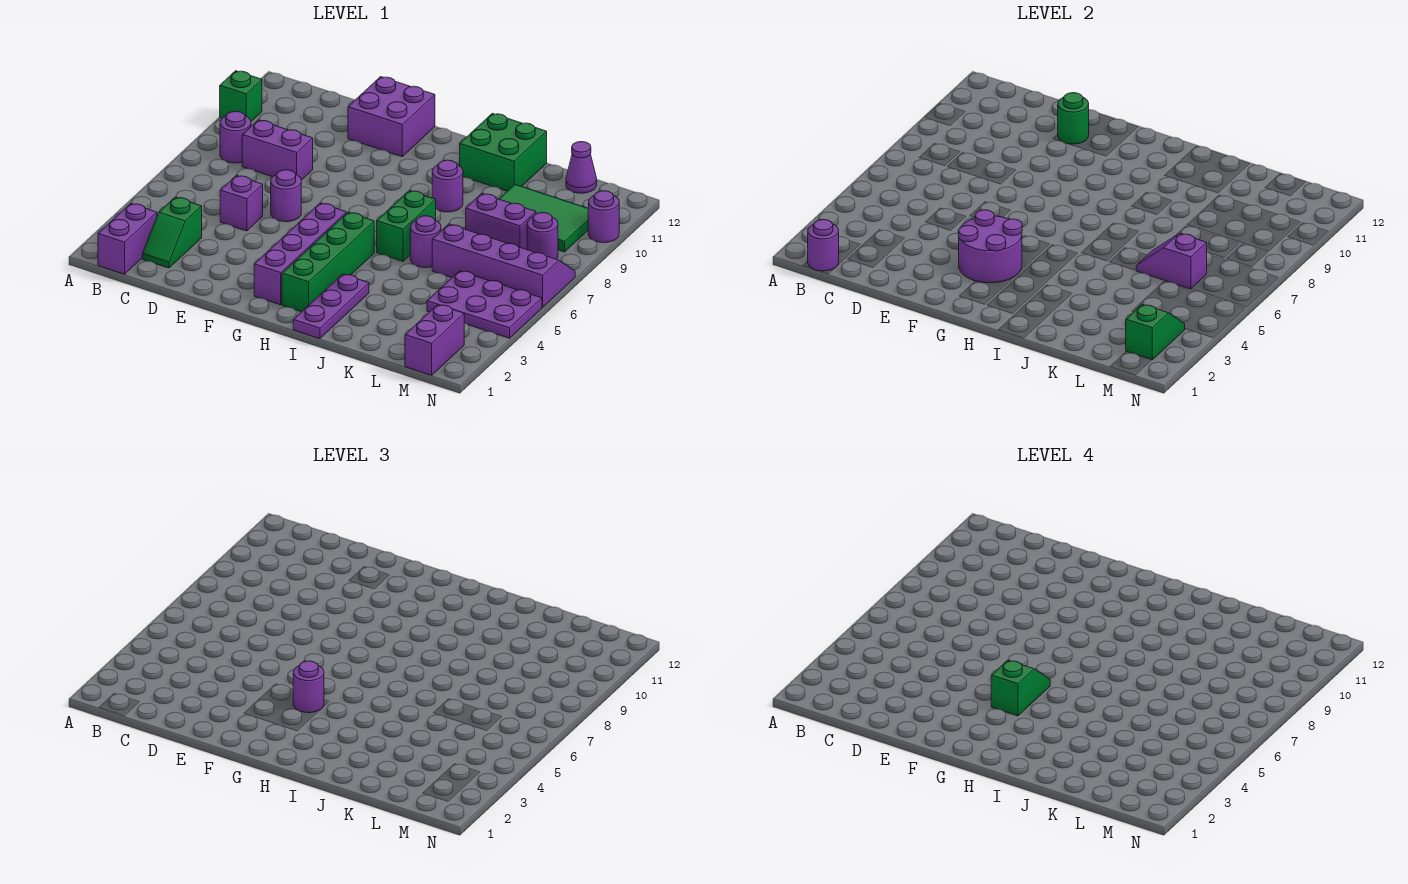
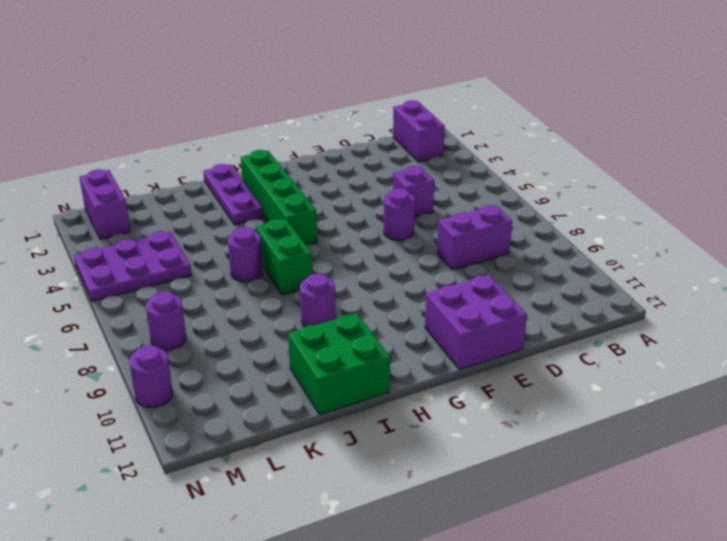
none -> green 1x1 brick [220,71,262,121]
none -> purple 1x1 round brick [220,111,251,163]
none -> green 1x2 slope [143,197,202,268]
none -> purple 1x4 brick [254,203,346,305]

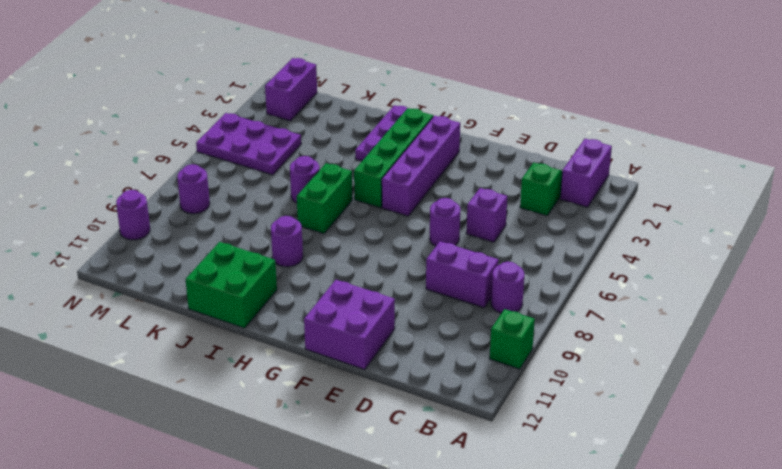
none -> purple 2x4 slope [432,224,575,307]
none -> purple 1x2 brick [466,194,536,250]
none -> green 2x3 tile [499,184,588,252]
none -> purple 1x1 cone [566,142,597,193]

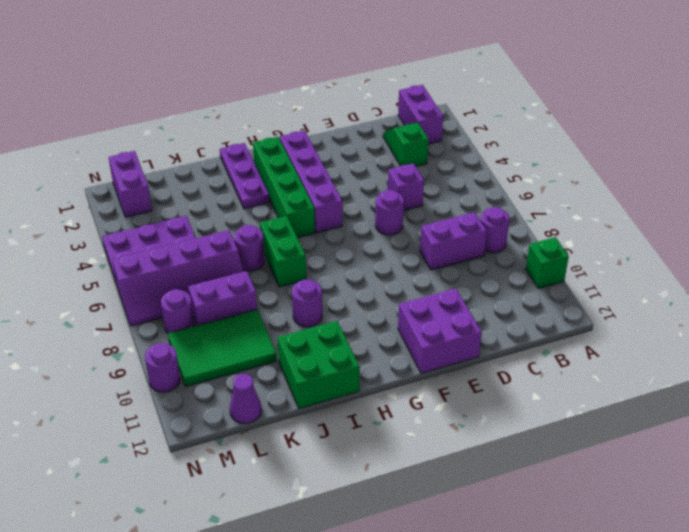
none -> purple 1x1 round brick [808,219,839,271]
none -> green 1x1 round brick [1058,93,1089,144]
none -> purple 2x2 round brick [958,210,1022,283]
none -> purple 1x2 slope [1136,233,1207,289]

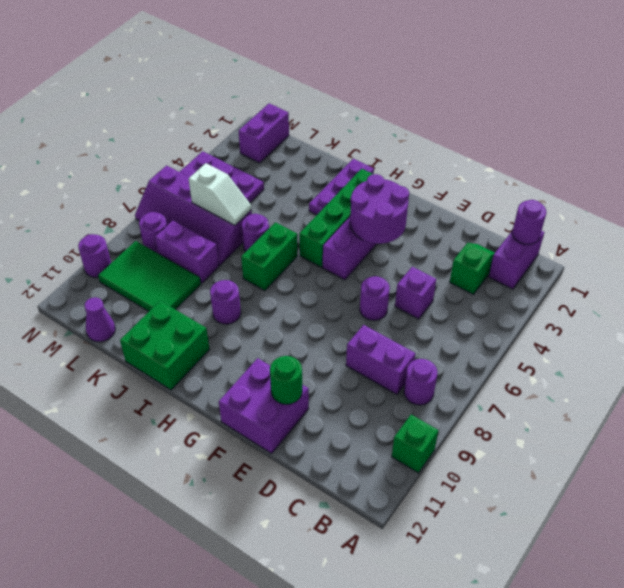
white 1x2 slope [189,163,251,225] -> purple 1x2 slope [1136,233,1207,289]
none -> green 1x2 slope [1126,304,1185,360]
none -> purple 1x1 round brick [293,661,324,713]
none -> green 1x2 slope [991,660,1050,716]

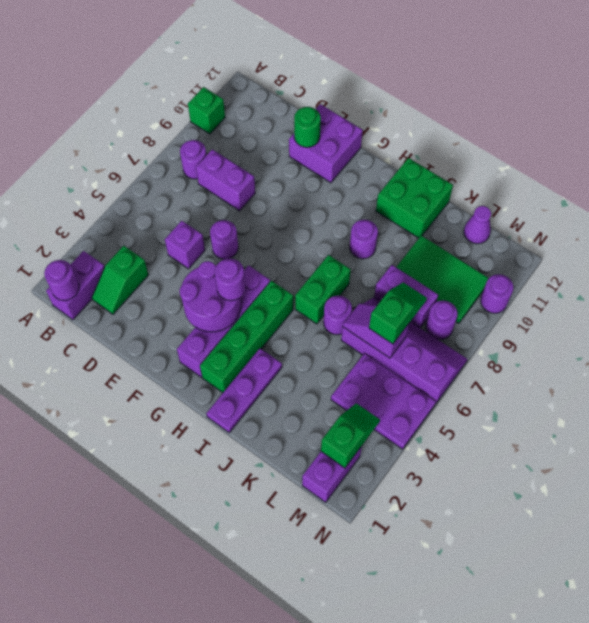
green 1x2 slope [369,282,427,344] -> green 1x2 slope moved to [991,660,1050,716]

